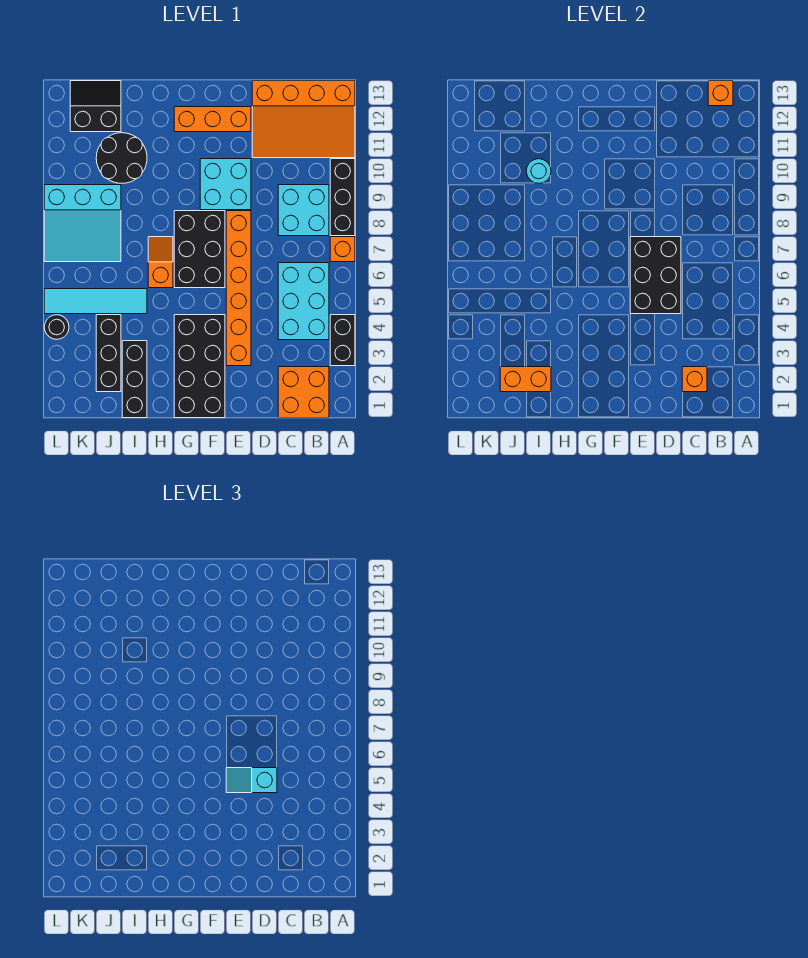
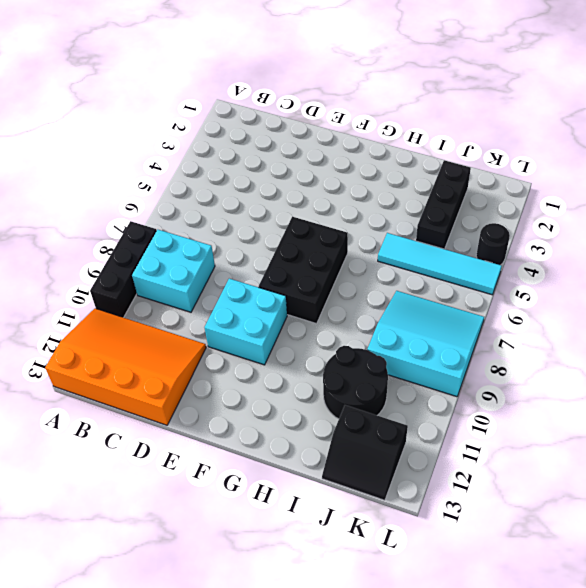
none -> black 1x2 brick [330,315,355,366]
none -> orange 1x1 brick [330,237,355,262]
none -> orange 2x2 brick [278,367,329,418]

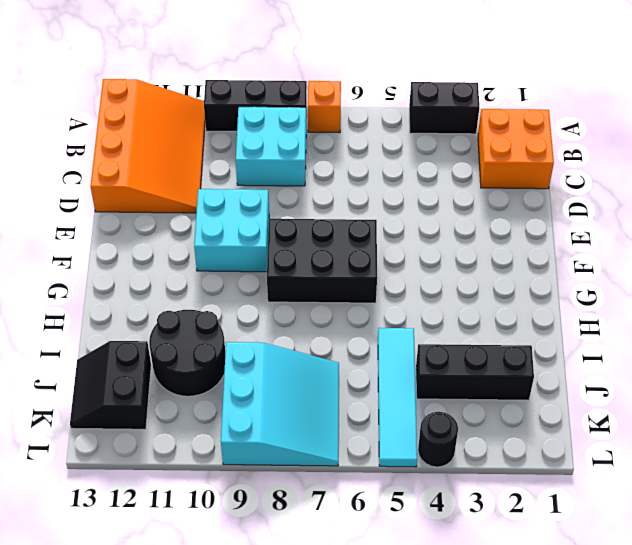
none -> cyan 2x3 brick [278,263,329,340]
none -> orange 1x6 brick [226,211,251,366]
none -> orange 1x3 brick [174,107,251,132]

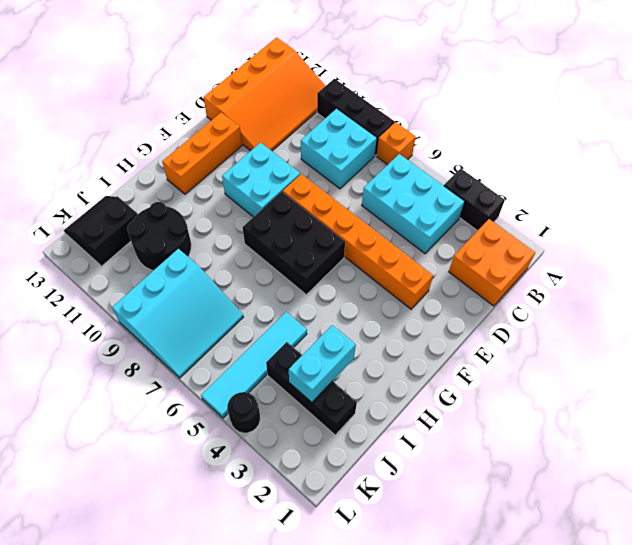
cyan 1x2 brick [289,325,356,402] -> none
none -> black 2x4 brick [174,315,225,418]
none -> orange 1x2 slope [148,237,173,288]
none -> black 1x3 brick [122,341,147,418]

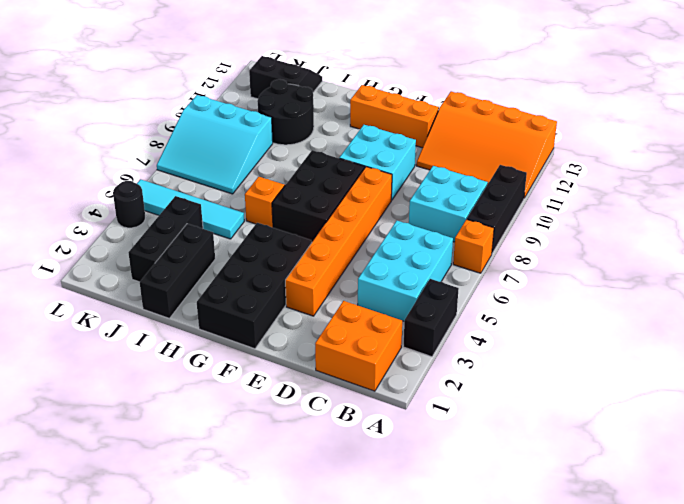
none -> orange 1x1 brick [708,81,733,106]
none -> orange 1x1 brick [682,367,707,392]
none -> black 2x3 brick [630,237,681,314]

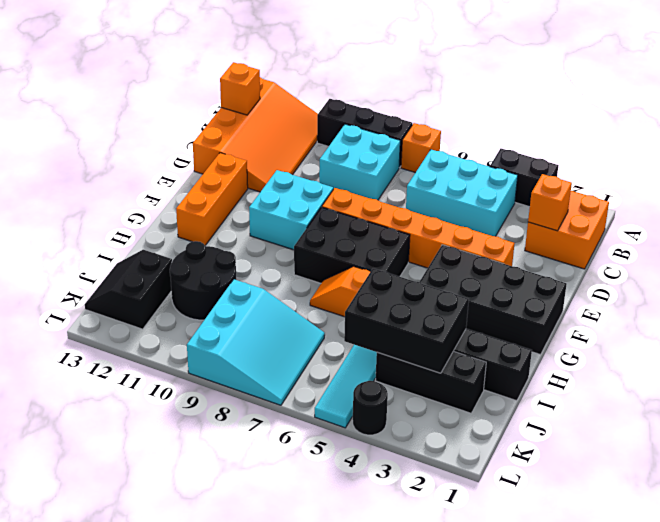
black 2x3 brick [344,268,469,373] -> black 2x3 brick moved to [630,237,681,314]
none -> orange 1x2 brick [500,367,551,392]
none -> cyan 1x1 round brick [526,159,551,183]
none -> cyan 1x2 slope [226,768,277,793]

